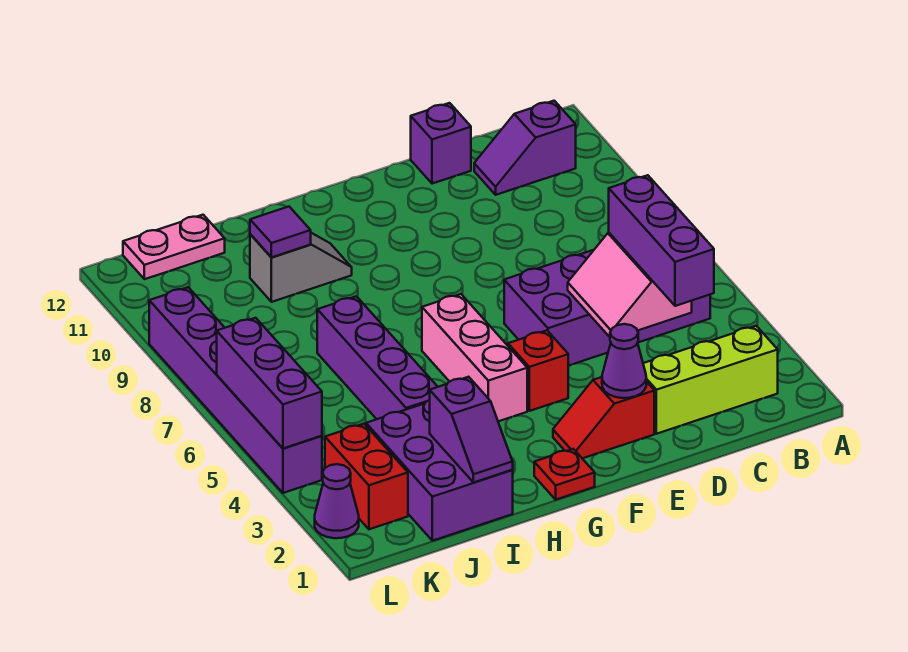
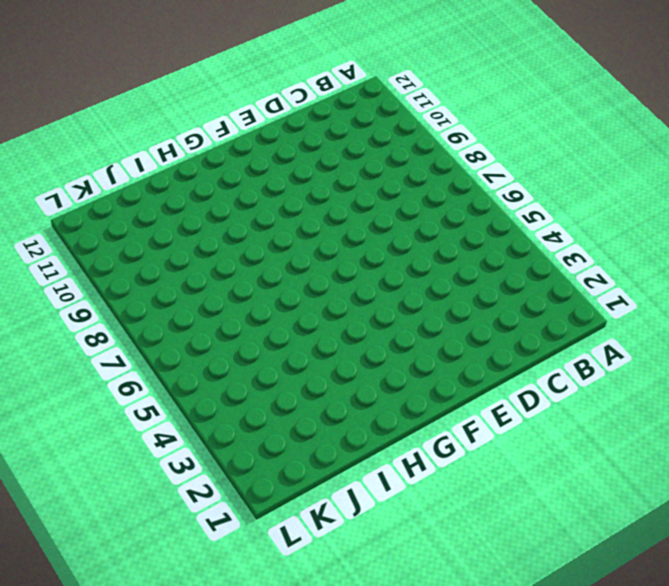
none -> lime 1x3 brick [643,326,778,434]
none -> purple 2x4 brick [504,250,710,366]
none -> purple 1x2 slope [474,101,576,195]

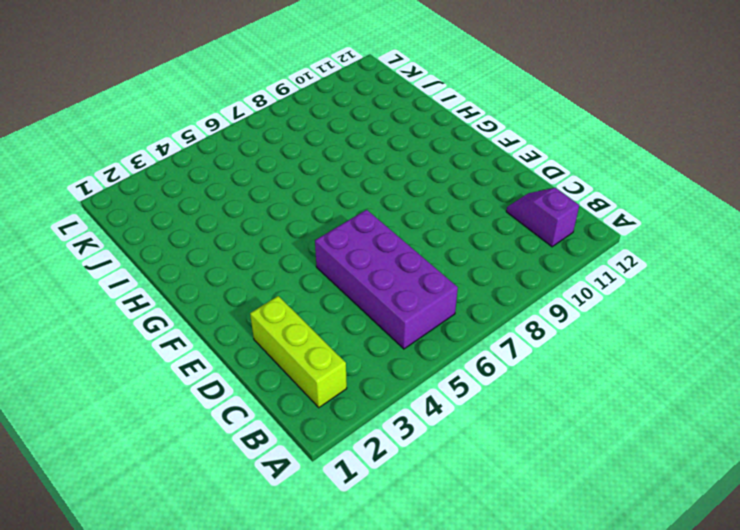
none -> purple 1x1 brick [411,103,471,184]
none -> red 1x2 slope [553,377,654,458]
none -> red 1x1 brick [508,330,568,411]

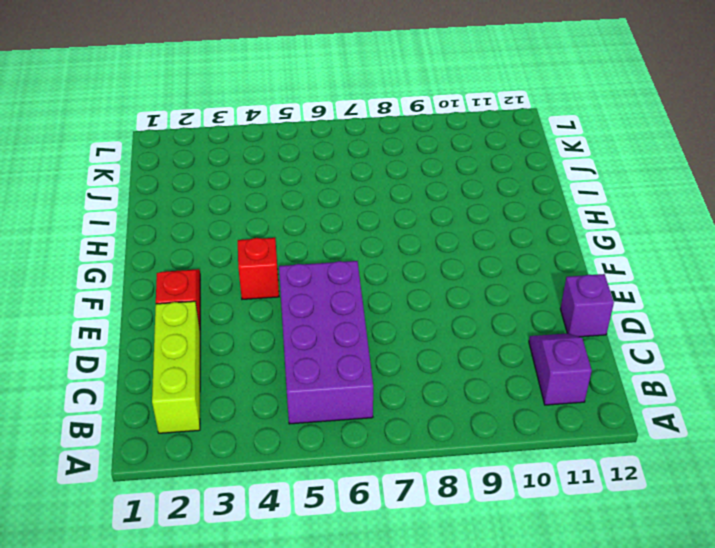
none -> red 1x1 plate [534,449,595,500]
none -> pink 1x3 brick [422,294,527,421]
none -> grey 1x2 slope [250,233,352,302]

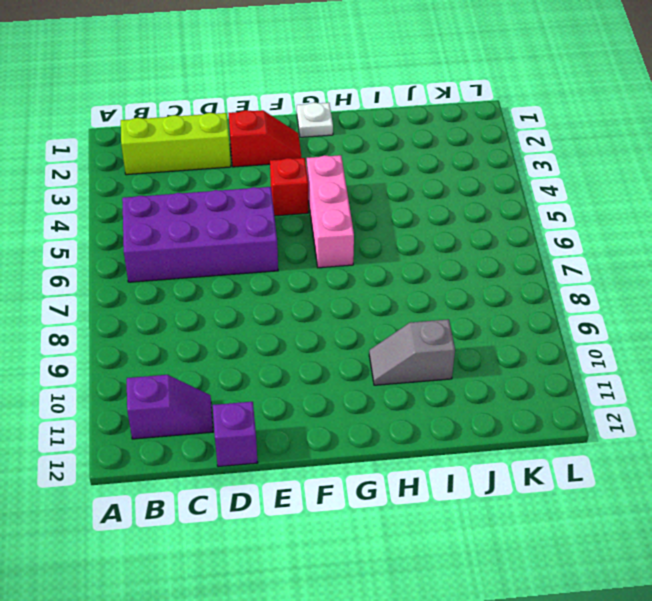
white 1x1 plate [297,102,333,137] -> red 1x1 plate [534,449,595,500]
none -> purple 2x3 brick [366,400,513,541]
none -> purple 1x4 brick [317,296,438,419]
none -> pink 1x2 plate [123,215,225,279]

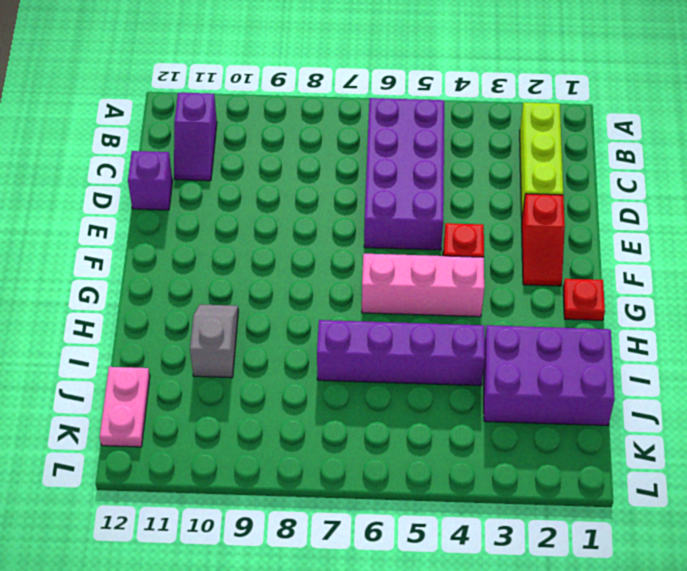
none -> red 1x2 brick [325,424,408,529]
none -> purple 1x1 cone [315,464,359,538]
none -> purple 1x6 brick [149,287,322,493]

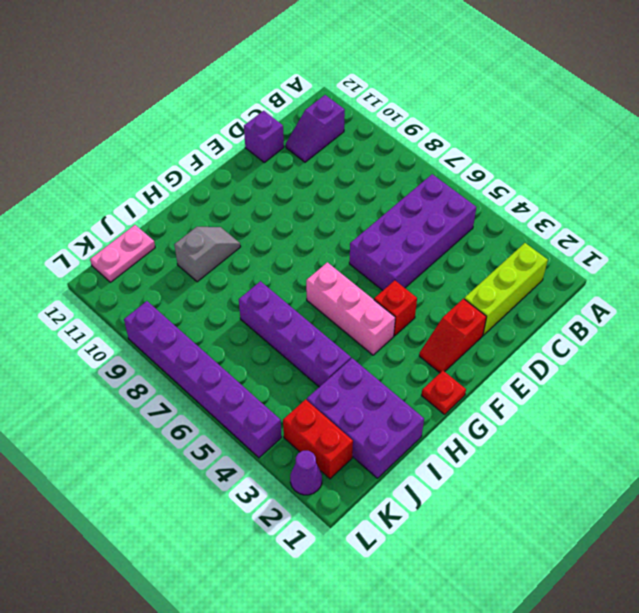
none -> pink 2x2 slope [568,233,692,337]
none -> purple 1x1 cone [602,324,646,398]
none -> purple 1x2 slope [430,377,513,483]

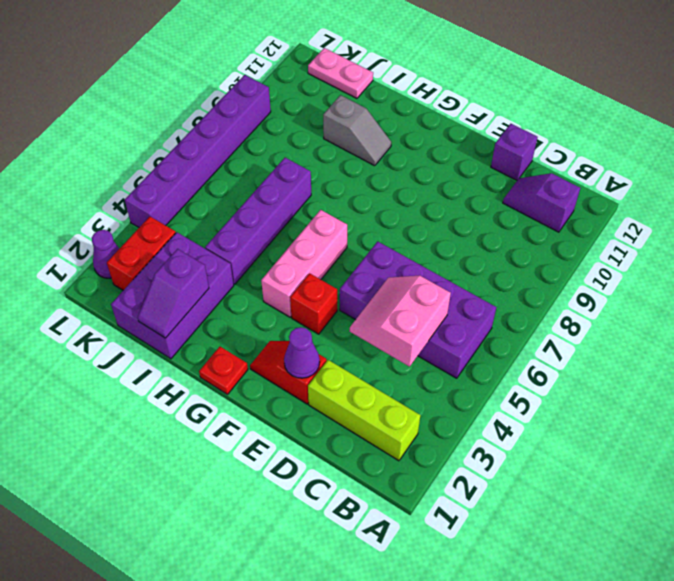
none -> purple 1x1 tile [250,207,311,257]
none -> purple 1x3 brick [217,318,322,448]
none -> purple 1x3 brick [609,175,714,306]

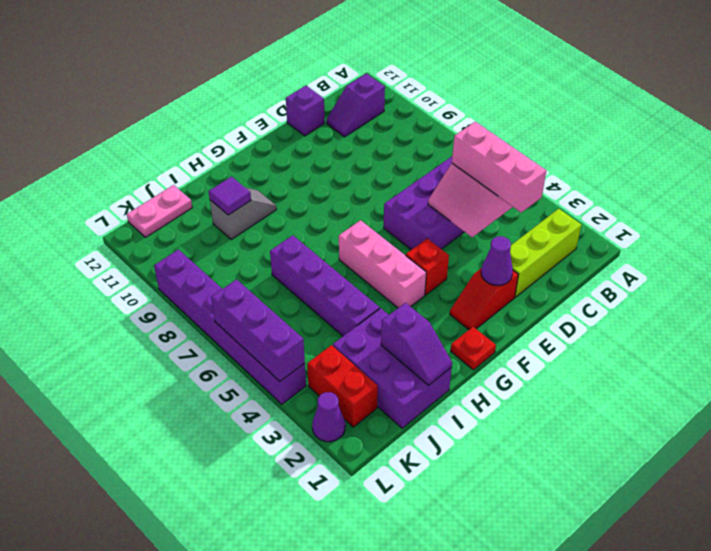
pink 1x3 brick [452,122,546,212] -> purple 1x3 brick [609,175,714,306]

